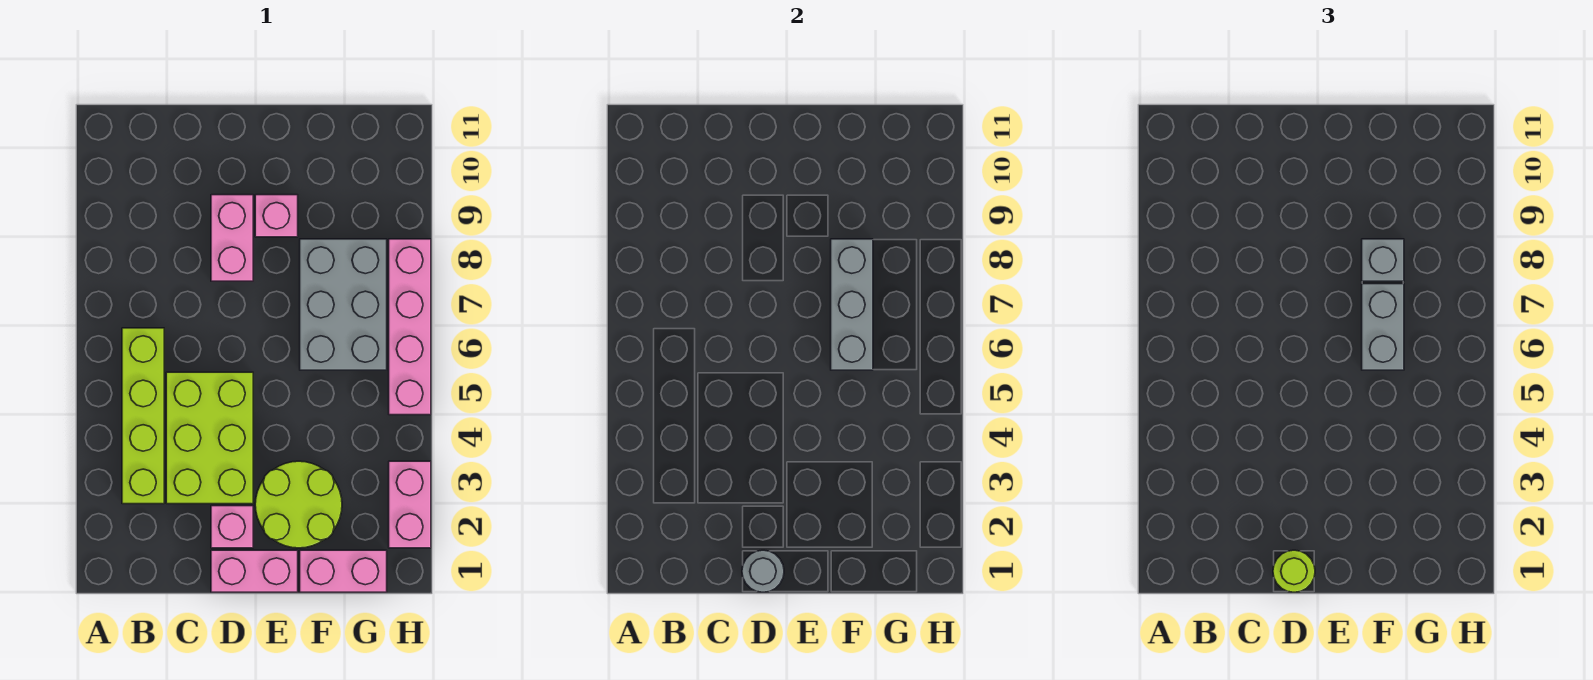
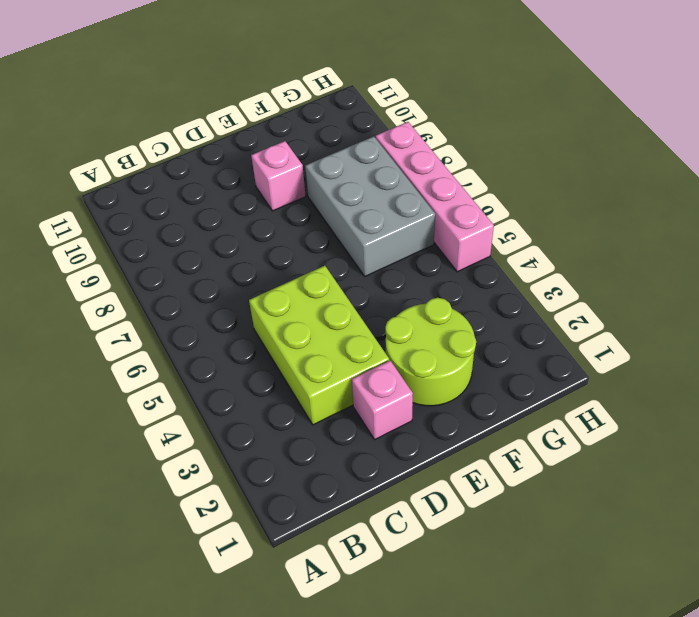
none -> lime 1x4 brick [122,328,164,504]
none -> pink 1x2 brick [211,550,298,592]
none -> pink 1x2 brick [211,195,253,281]

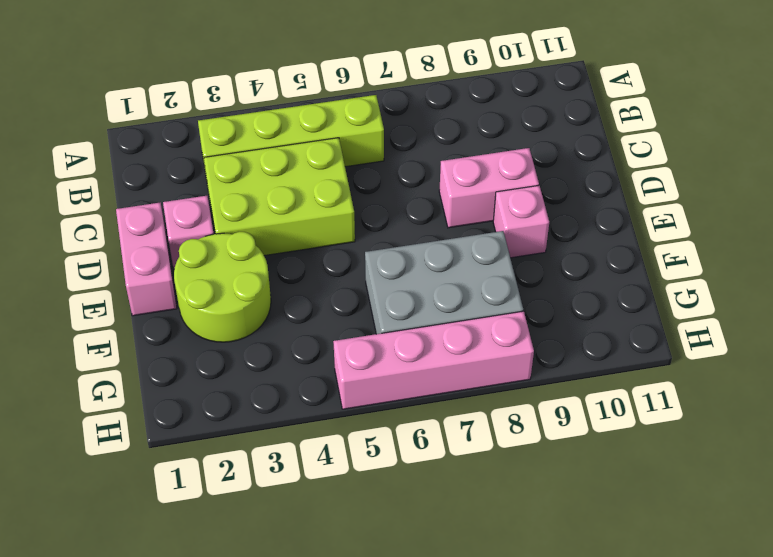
none -> pink 1x2 brick [300,550,387,592]
none -> pink 1x2 brick [389,461,431,548]
none -> grey 1x1 round brick [742,550,784,592]

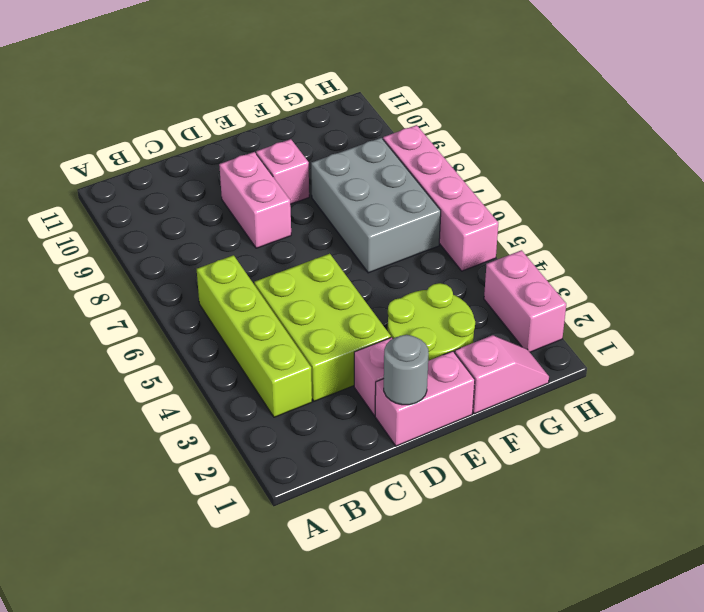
pink 1x2 slope [455,335,549,414] -> pink 1x2 brick [300,550,387,592]
none -> grey 1x3 brick [831,239,873,370]
none -> lime 1x1 round brick [1273,550,1315,592]
none -> grey 1x2 brick [1362,284,1404,370]

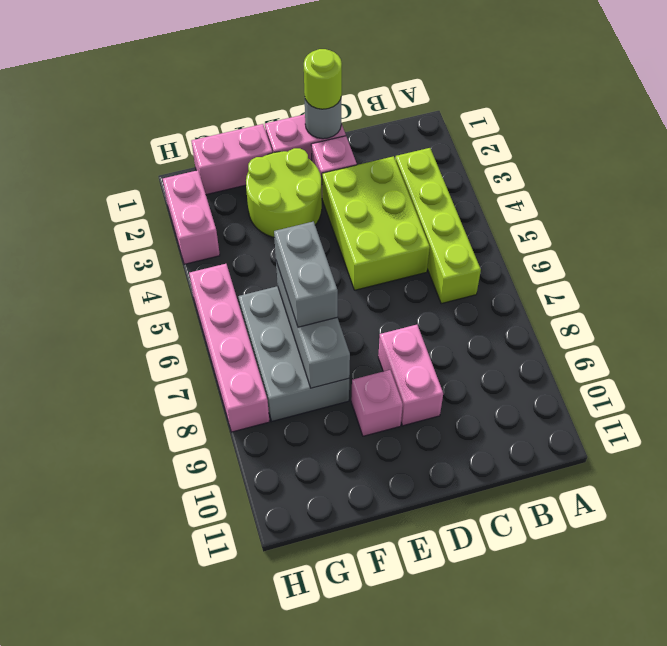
none -> grey 1x1 brick [1362,239,1404,281]

